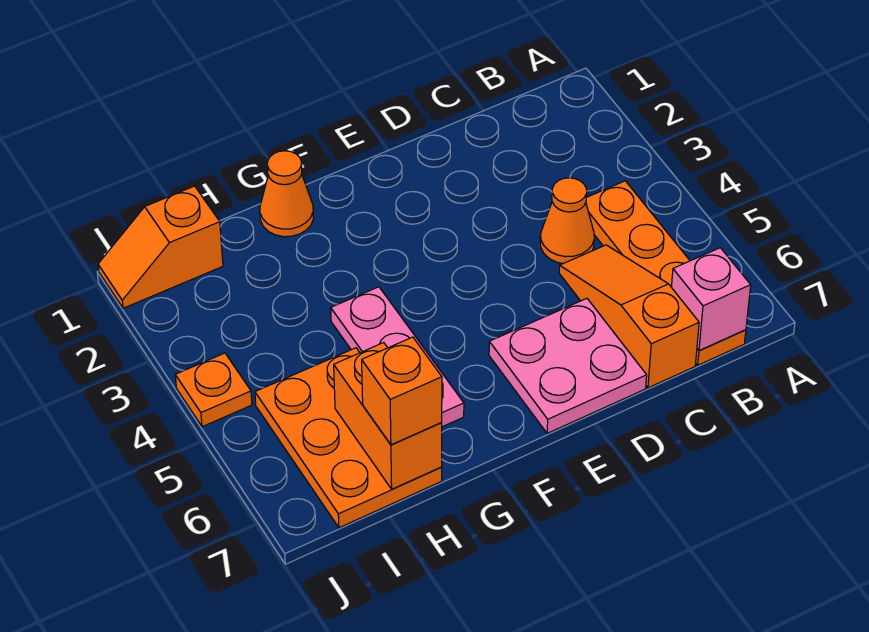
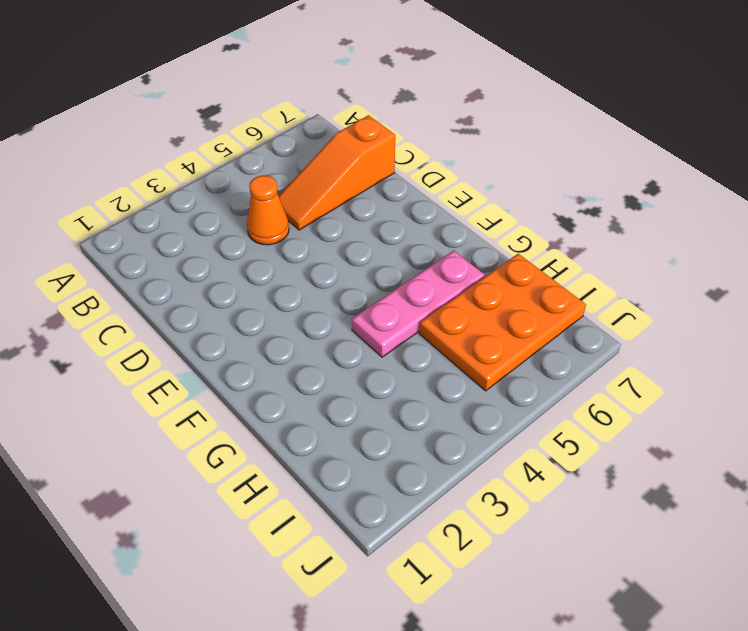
none -> orange 1x4 plate [586,181,746,365]
none -> pink 2x2 plate [489,298,647,433]
none -> orange 1x1 cone [260,151,314,237]

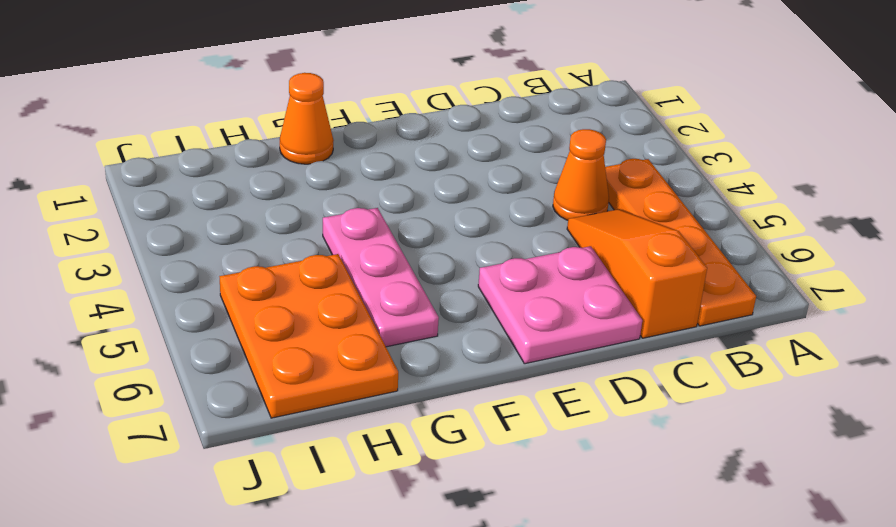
none -> orange 1x2 slope [98,186,223,308]
none -> orange 1x1 plate [175,353,252,427]
none -> pink 1x1 brick [671,248,751,350]

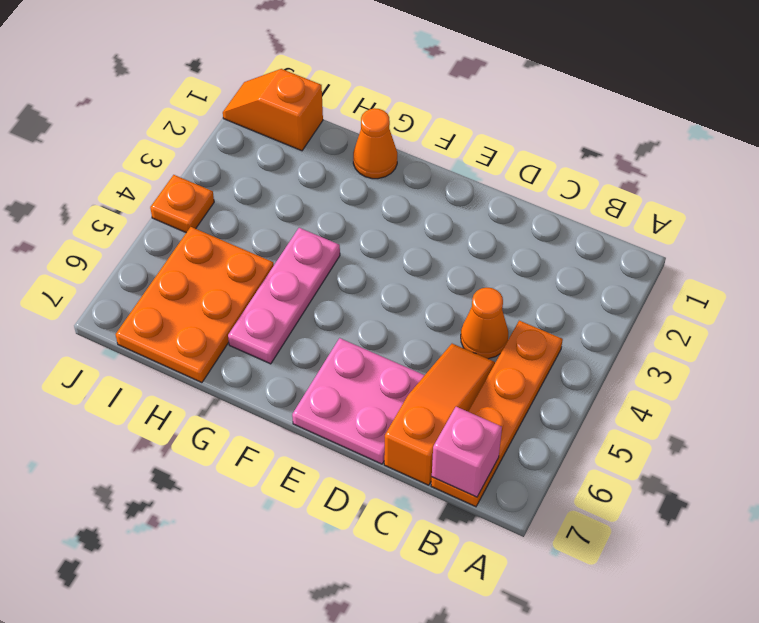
none -> orange 1x2 brick [334,343,442,489]
none -> orange 1x1 brick [362,337,442,445]

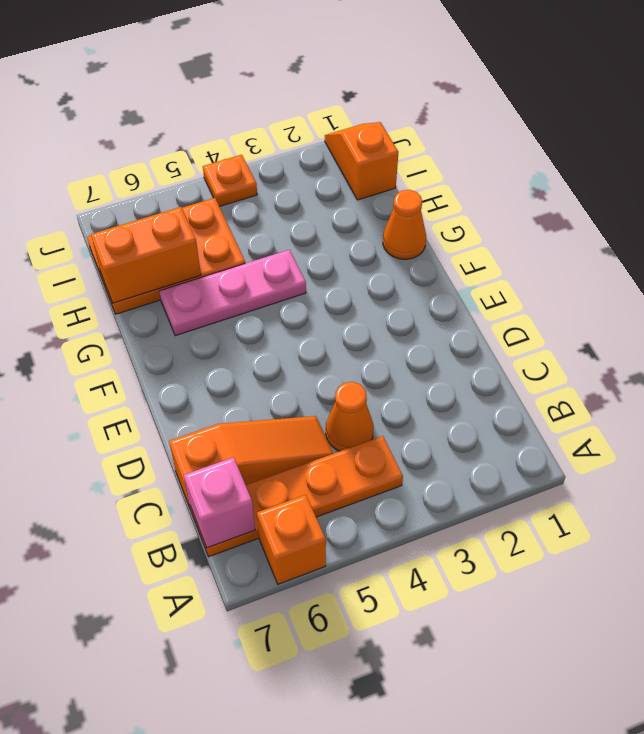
orange 1x1 brick [257,495,326,584] -> orange 1x1 brick moved to [362,337,442,445]
none -> pink 2x2 plate [489,298,647,433]

